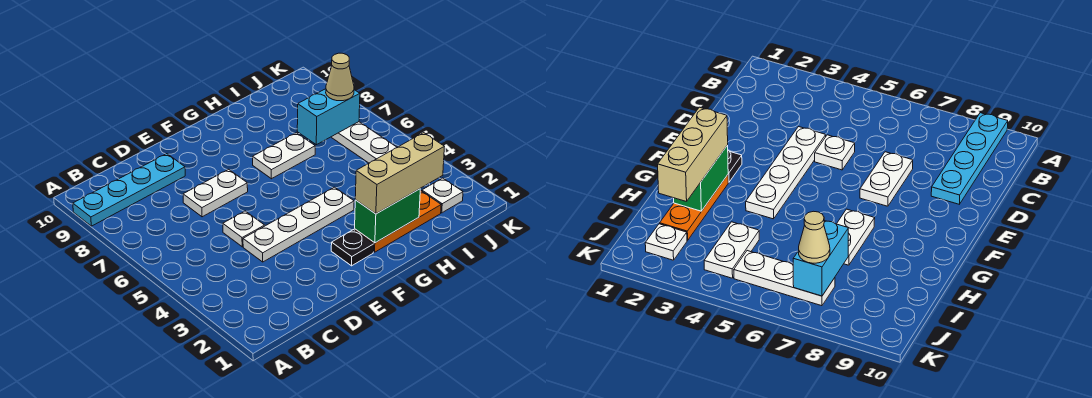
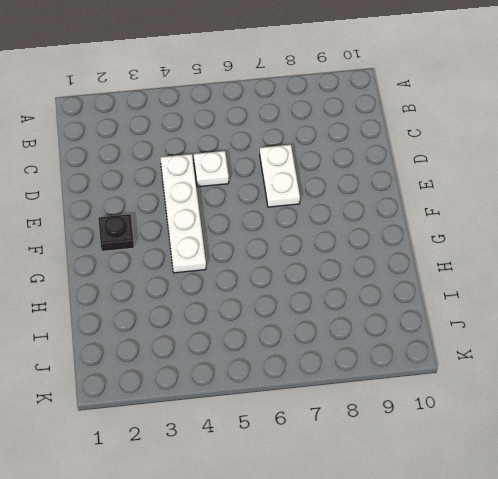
none -> cyan 1x4 plate [73,154,185,226]
none -> orange 1x3 plate [355,191,441,252]
none -> white 1x2 plate [253,133,315,179]

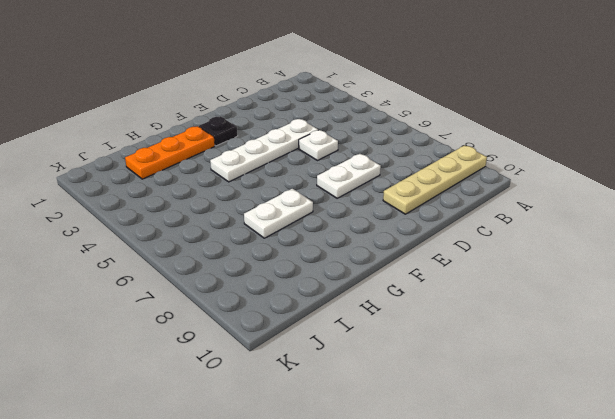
tan 1x4 plate [383,145,487,214] -> cyan 1x4 plate [73,154,185,226]
none -> white 1x2 plate [704,222,759,278]
none -> white 1x1 plate [422,178,463,213]
none -> white 1x3 plate [331,122,397,163]

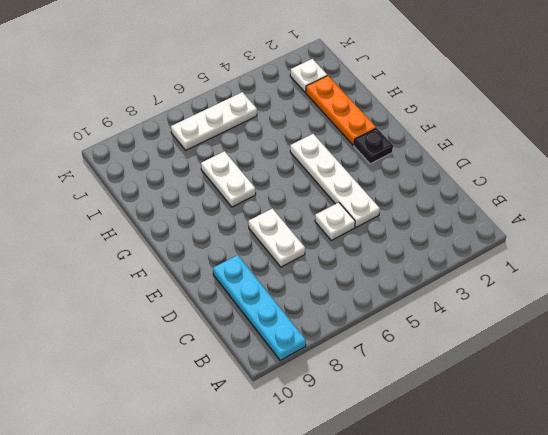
none -> white 1x2 plate [704,222,759,278]
none -> green 1x2 brick [355,189,420,243]
none -> cyan 1x2 brick [297,89,360,145]

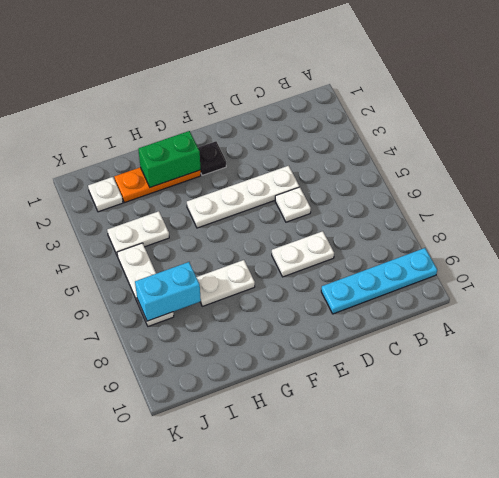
none -> tan 1x3 brick [355,133,444,214]
none -> tan 1x1 cone [326,53,354,101]

